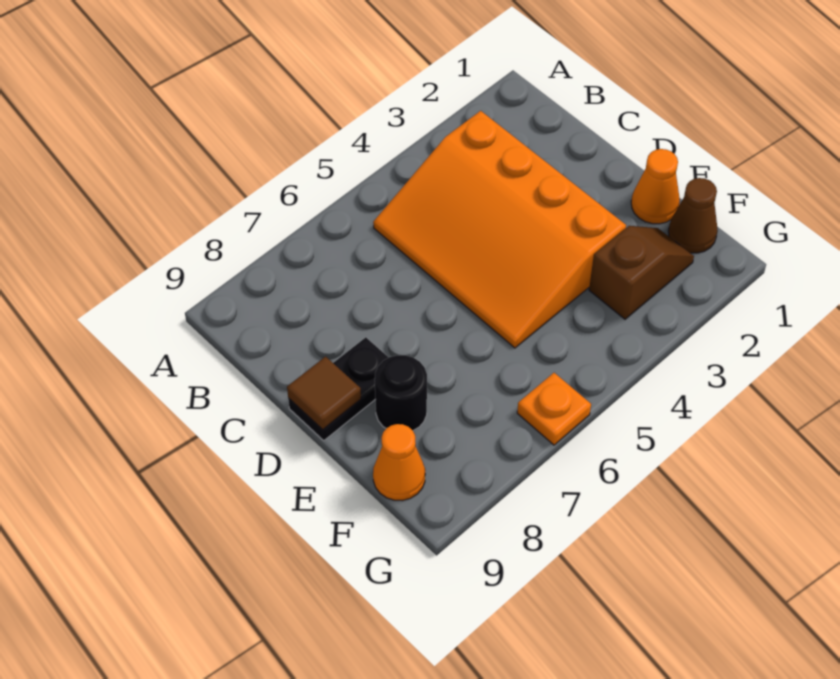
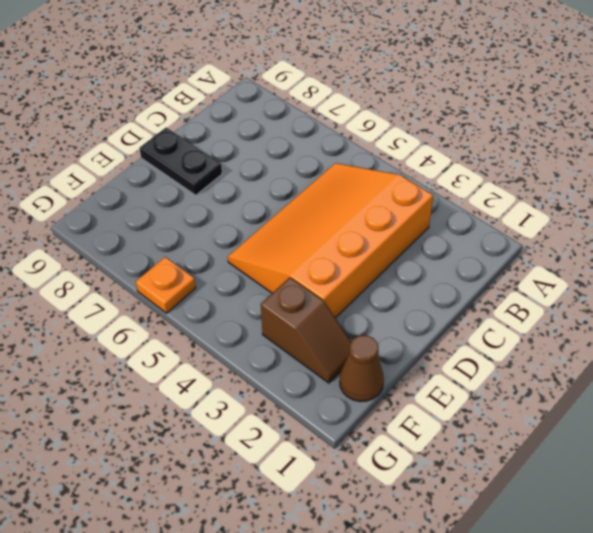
none -> orange 1x1 cone [631,149,680,224]
none -> black 1x1 round brick [375,355,427,430]

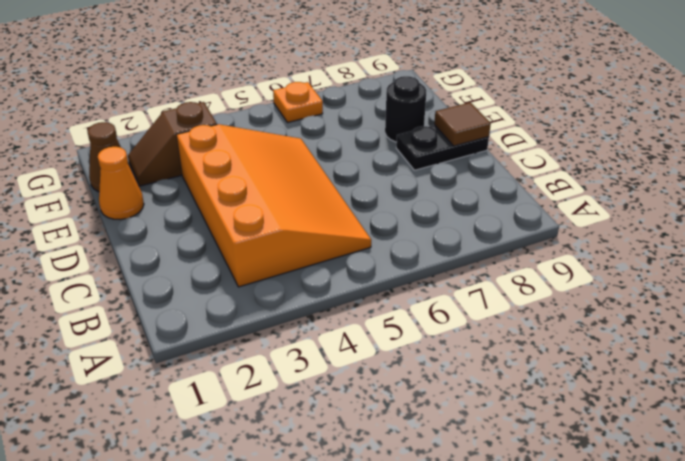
none -> orange 1x1 cone [373,424,425,501]

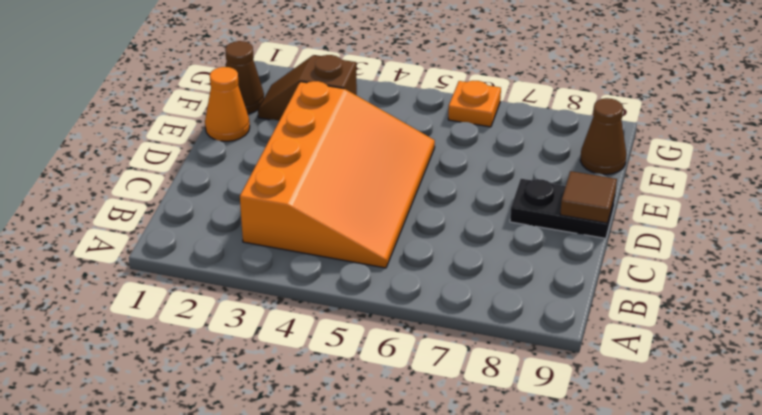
brown 1x1 cone [580,98,626,175] -> orange 1x1 cone [373,424,425,501]
none -> black 1x1 round brick [375,355,427,430]

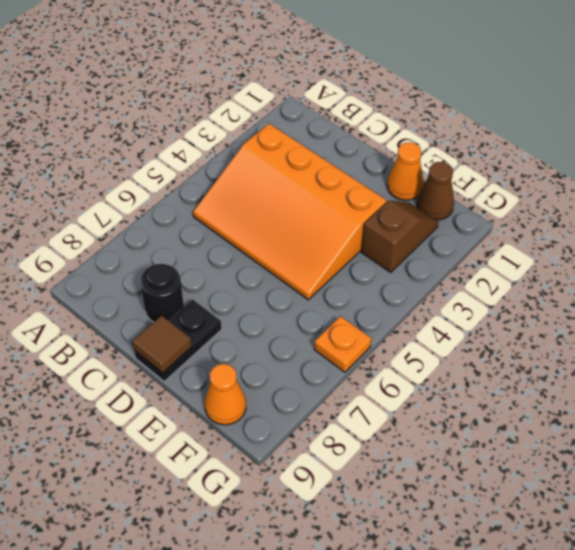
black 1x1 round brick [140,264,184,322] -> black 1x1 round brick moved to [375,355,427,430]

